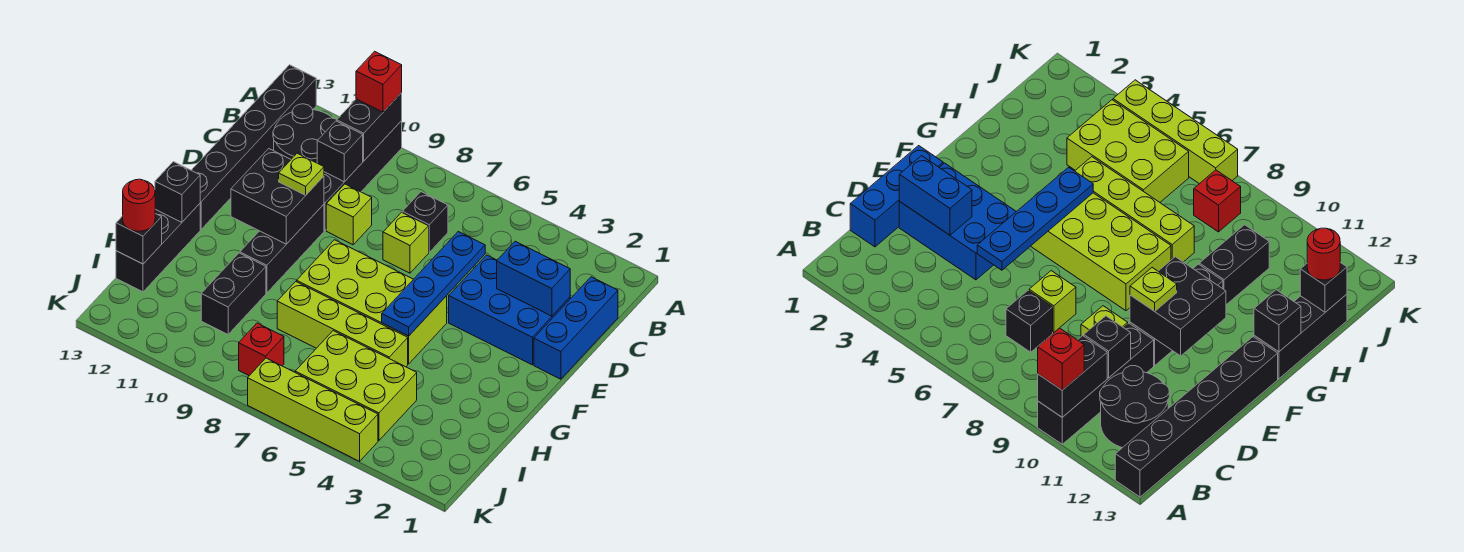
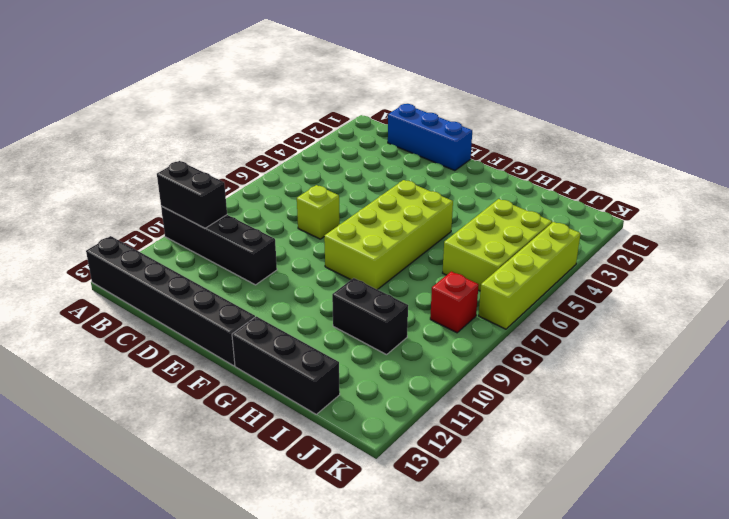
none -> black 2x2 round brick [273,104,337,163]
none -> black 1x1 brick [402,192,448,252]
none -> blue 2x3 brick [449,255,570,365]

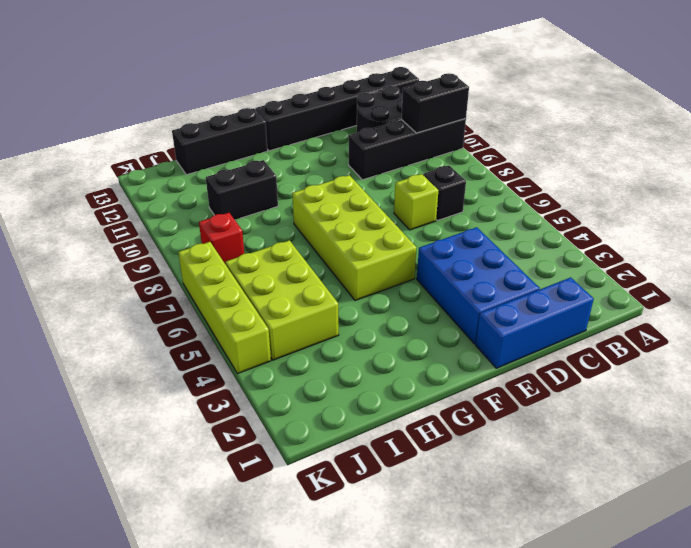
none -> lime 1x1 brick [326,184,372,245]
none -> black 1x3 brick [240,204,324,293]
none -> lime 1x4 brick [277,282,408,367]

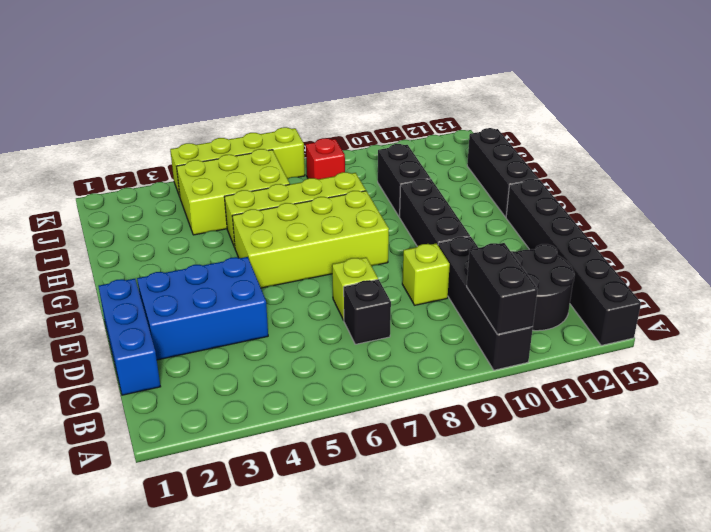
none -> black 1x1 brick [317,121,363,182]
none -> blue 1x2 brick [497,241,570,316]
none -> blue 1x4 plate [382,232,485,336]

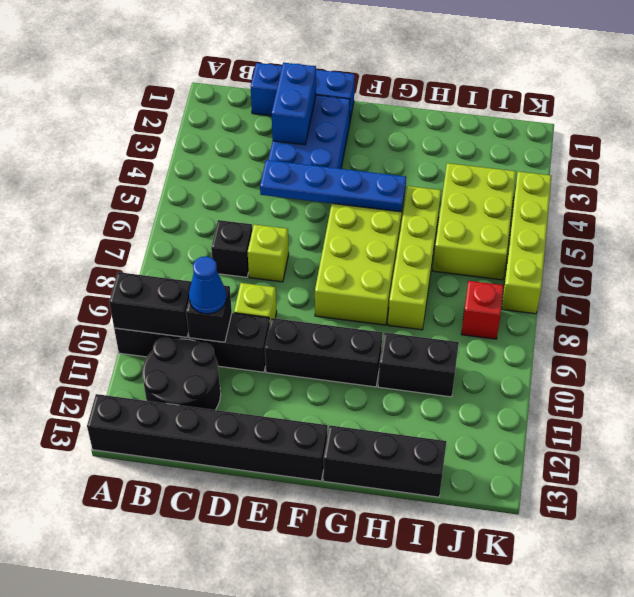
blue 1x1 cone [189,256,226,314] -> none
none -> black 2x2 brick [231,149,324,244]
none -> black 1x1 brick [155,162,200,222]
none -> black 1x1 brick [116,214,162,264]

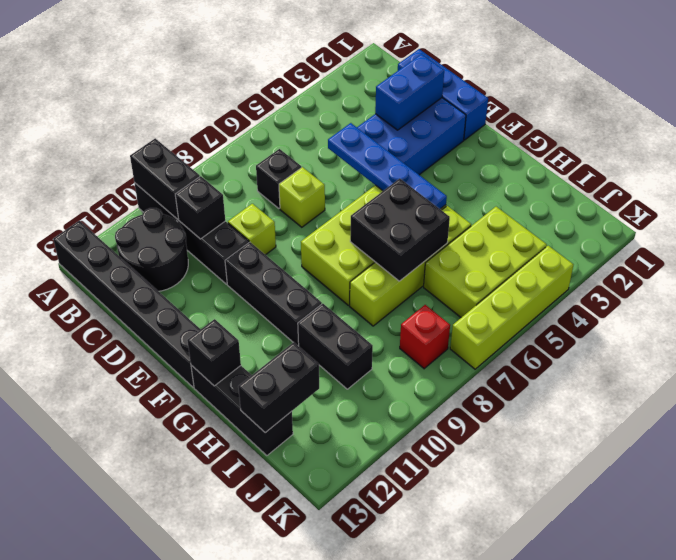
black 2x2 brick [350,179,450,281] -> black 2x2 brick moved to [231,149,324,244]
black 1x2 brick [238,342,319,433] -> black 1x1 brick [116,214,162,264]
none -> red 1x1 brick [356,51,402,112]
none -> lime 1x1 plate [279,153,324,195]
none -> red 1x1 round brick [123,179,155,231]

